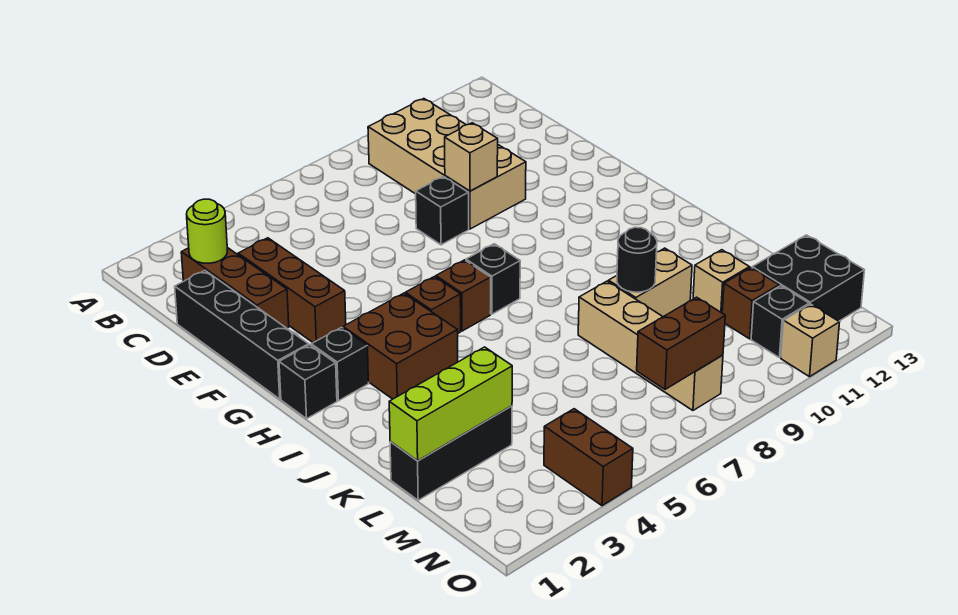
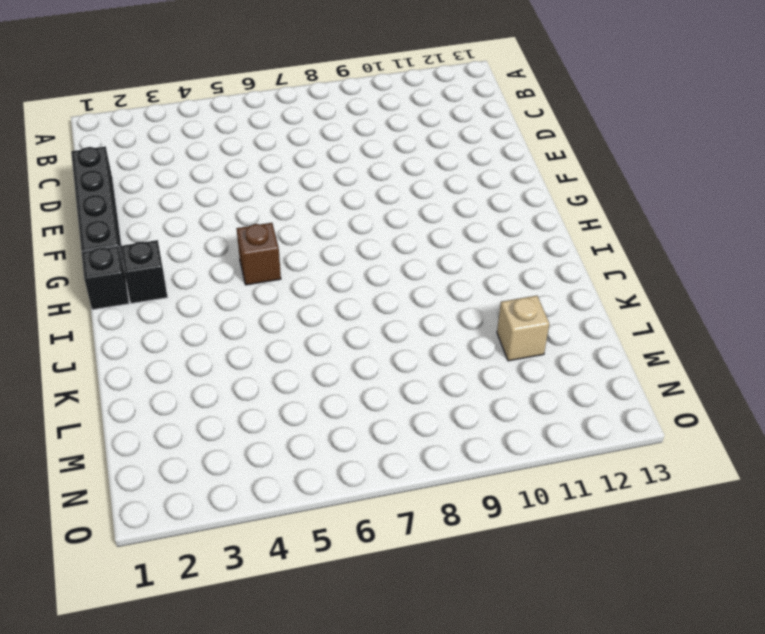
none -> tan 2x4 brick [368,99,526,229]
none -> brown 1x3 brick [181,248,289,328]
none -> brown 1x3 brick [238,238,346,343]

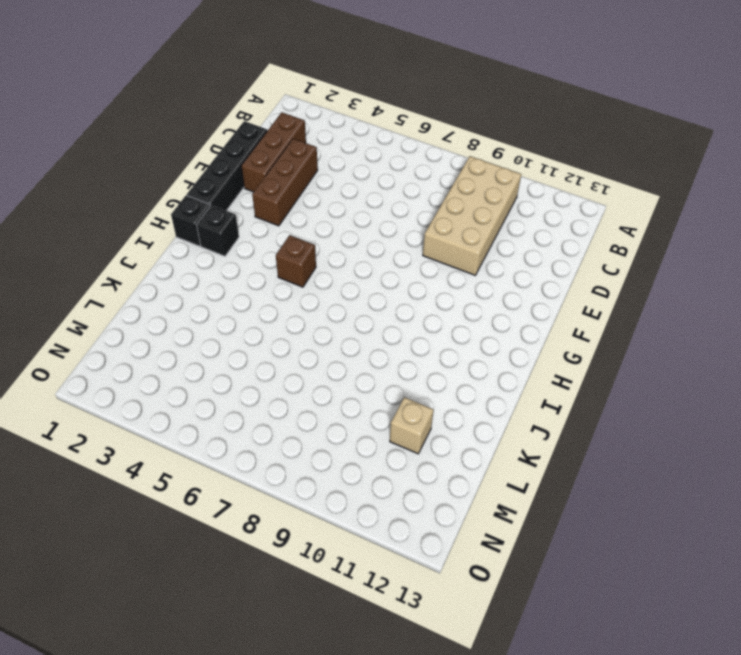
none -> black 1x1 brick [416,177,469,245]
none -> brown 2x2 brick [343,293,458,399]
none -> brown 1x1 brick [436,260,491,331]

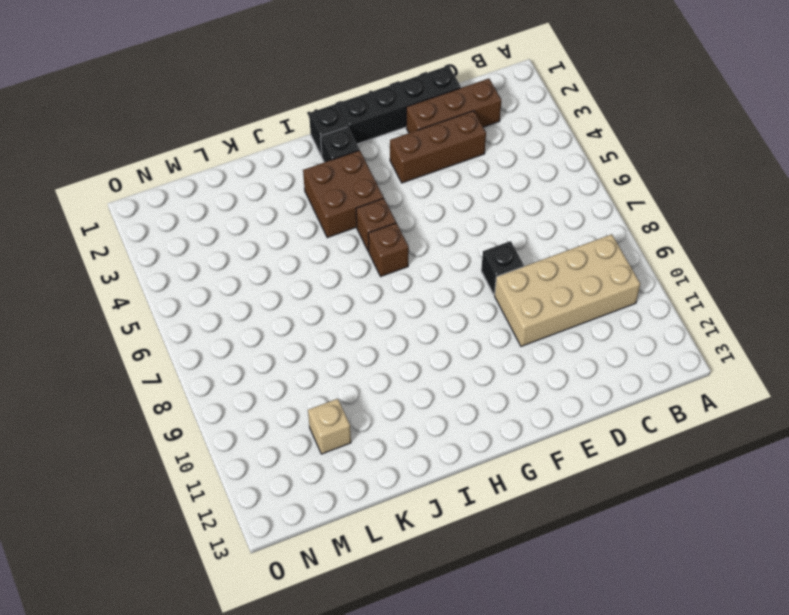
none -> black 1x1 brick [466,244,520,314]
none -> tan 1x4 brick [578,281,723,410]
none -> tan 1x2 brick [609,248,692,317]

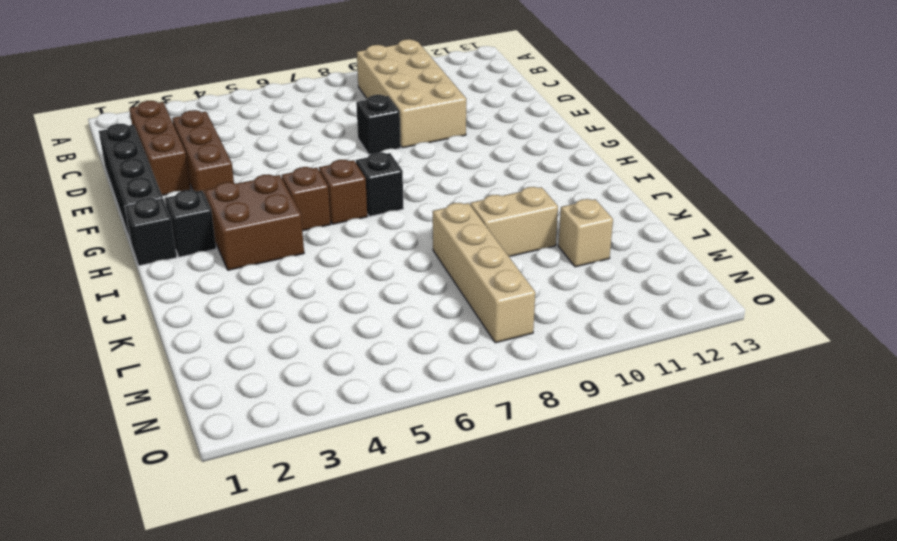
none -> black 1x3 brick [390,406,512,500]
none -> brown 1x1 brick [722,268,779,339]
none -> black 2x2 brick [752,235,864,321]

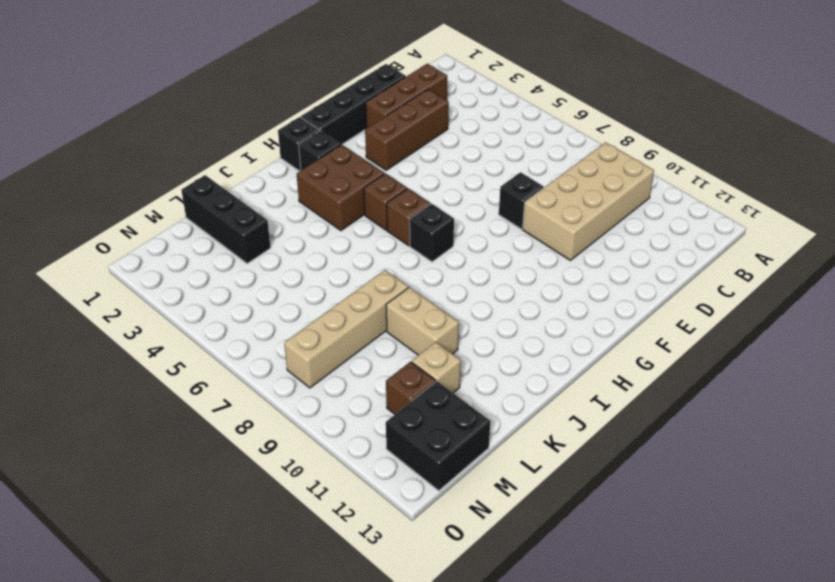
none -> brown 1x2 brick [544,409,633,506]
none -> black 1x1 brick [751,286,809,358]
none -> tan 1x1 brick [781,304,840,377]

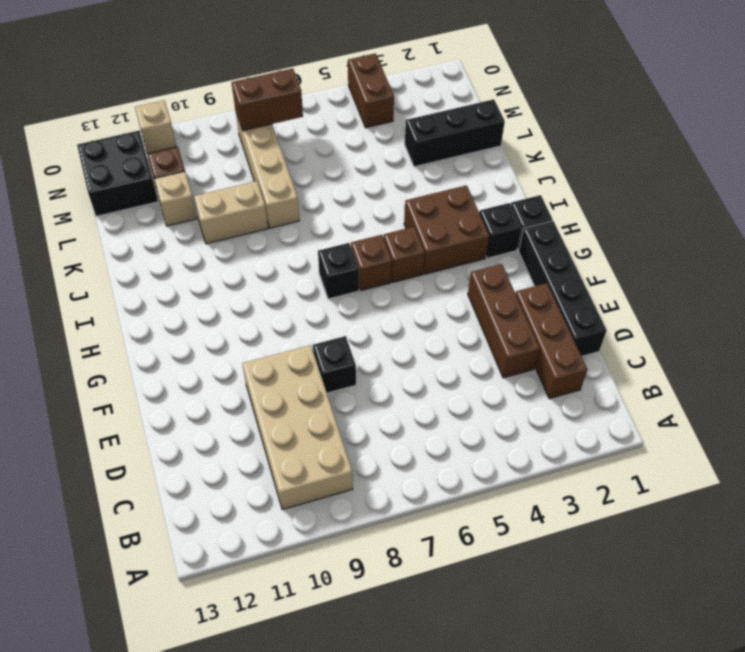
none -> black 1x1 brick [751,286,809,358]
none -> lime 1x1 round brick [187,199,228,263]
none -> tan 1x1 brick [445,123,498,191]

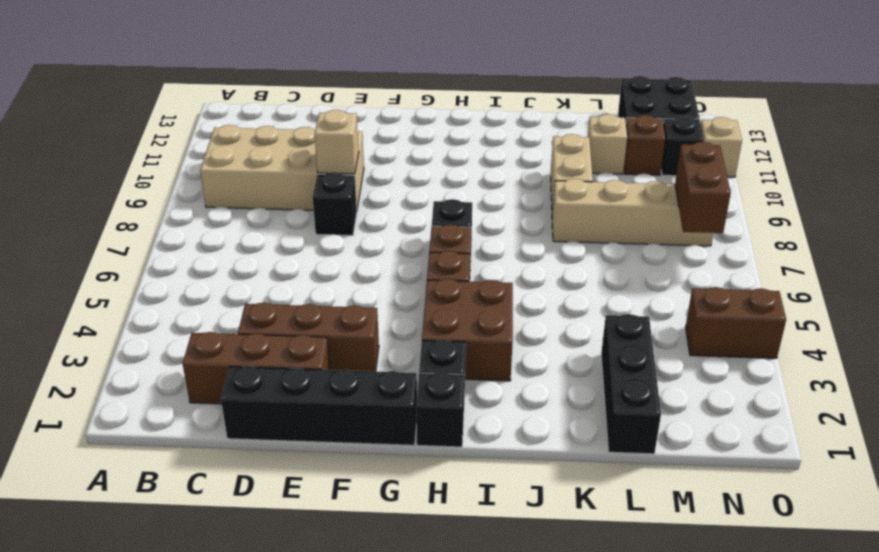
none -> lime 1x1 round brick [187,199,228,263]
none -> black 1x1 round brick [617,227,657,292]
none -> lime 1x3 brick [389,347,512,461]

